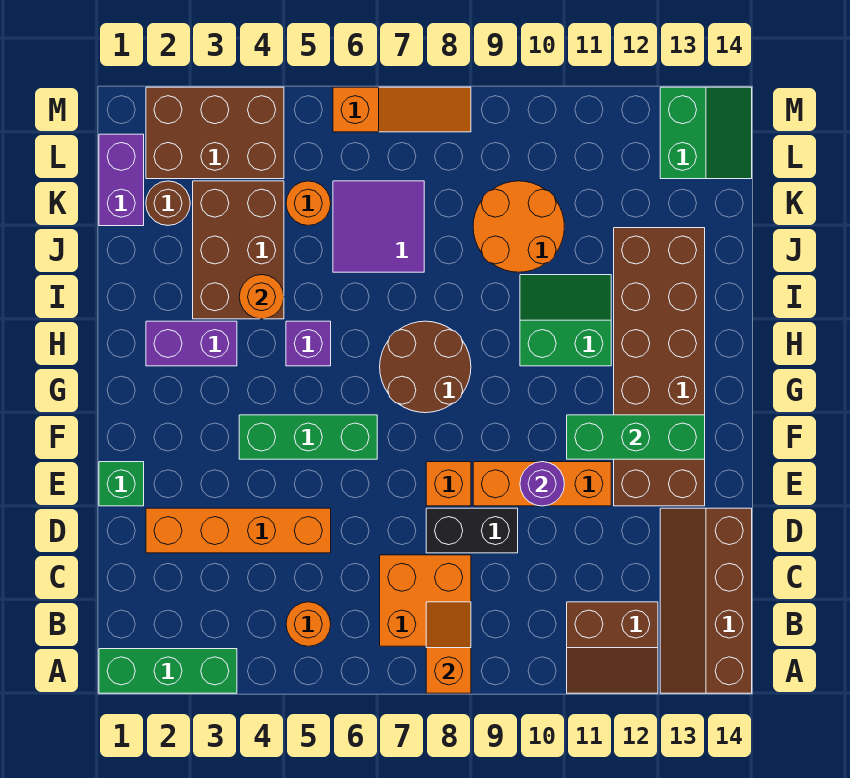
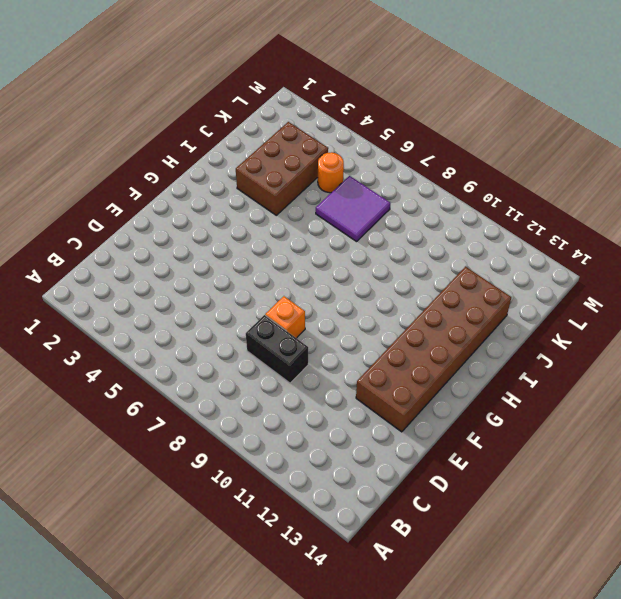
none -> green 1x3 brick [99,649,237,693]
none -> brown 2x2 slope [567,602,658,693]
none -> brown 2x4 slope [660,508,752,693]

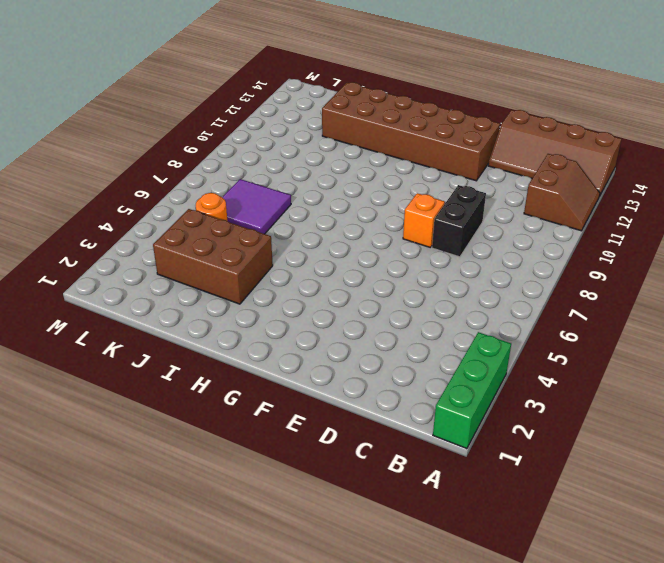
none -> orange 1x1 round brick [286,602,331,646]
none -> orange 2x2 brick [380,555,471,646]
none -> orange 1x4 brick [146,508,331,553]

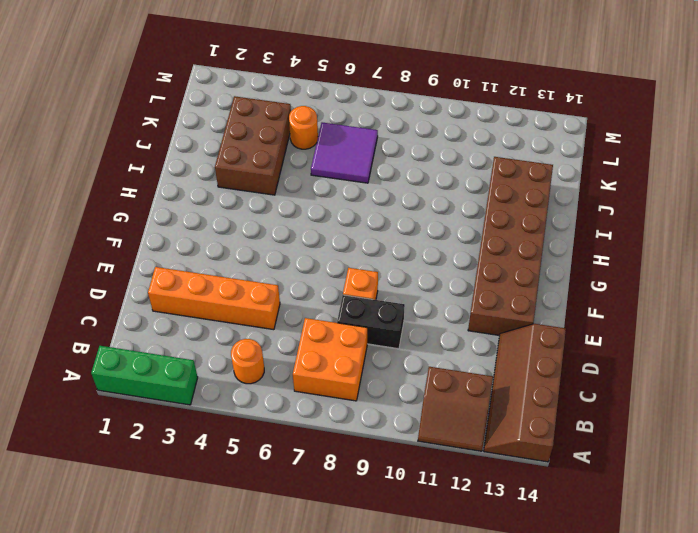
none -> green 1x1 brick [99,462,144,506]
none -> orange 1x3 brick [473,462,611,506]
none -> green 1x3 brick [239,415,377,459]

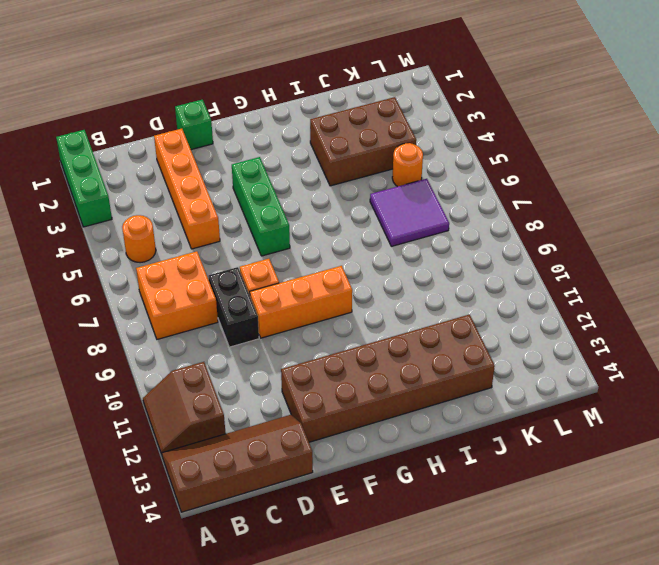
orange 1x3 brick [250,266,352,338] -> orange 1x3 brick turned to [473,462,611,506]
none -> brown 2x2 round brick [380,321,471,413]
none -> purple 1x2 brick [146,321,237,366]
none -> purple 1x1 brick [286,321,331,366]

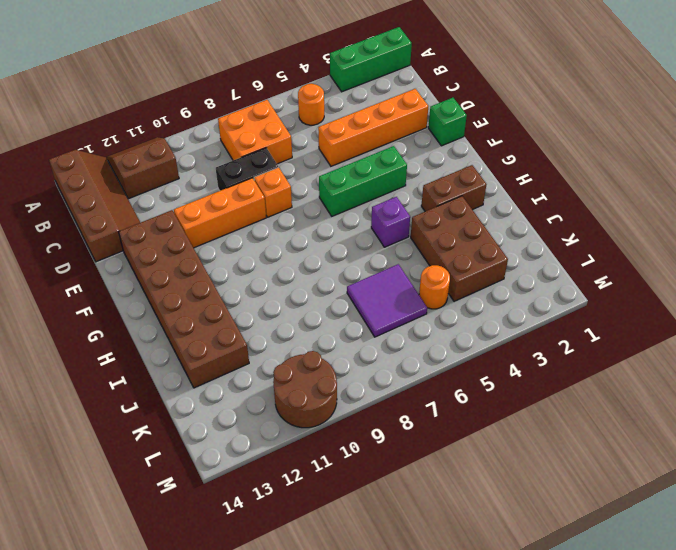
brown 1x2 brick [421,165,487,211] -> purple 1x2 brick [146,321,237,366]
brown 2x2 round brick [273,351,337,428] -> brown 2x2 round brick moved to [380,321,471,413]
none -> green 2x2 slope [520,275,611,366]
none -> orange 2x2 round brick [473,181,564,272]
none -> purple 1x2 brick [99,134,144,226]

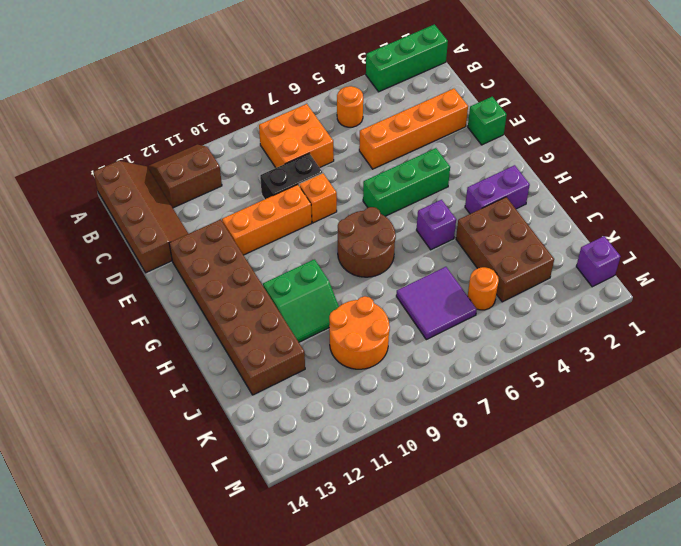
purple 1x1 brick [576,236,621,287] -> purple 1x2 brick [99,134,144,226]
none -> brown 1x1 round brick [146,181,190,225]
none -> brown 2x3 brick [146,87,284,179]
none -> green 2x2 slope [660,87,752,179]

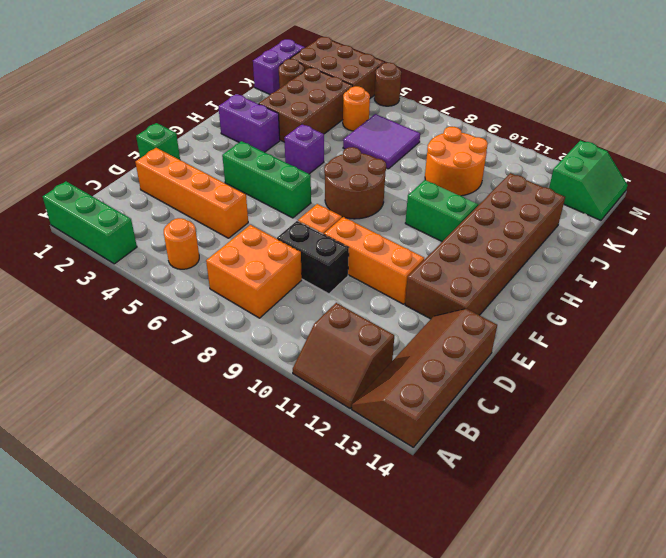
brown 1x1 round brick [374,63,401,106] -> none
none -> orange 1x3 slope [333,87,471,132]
none -> orange 1x2 slope [426,602,471,693]
none -> purple 1x1 round brick [520,462,564,506]

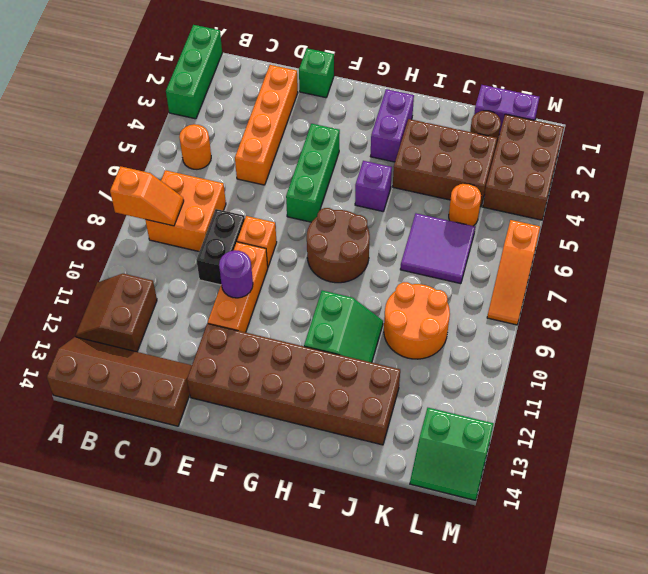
none -> green 1x3 brick [567,415,705,459]
none -> orange 1x1 round brick [239,275,284,319]

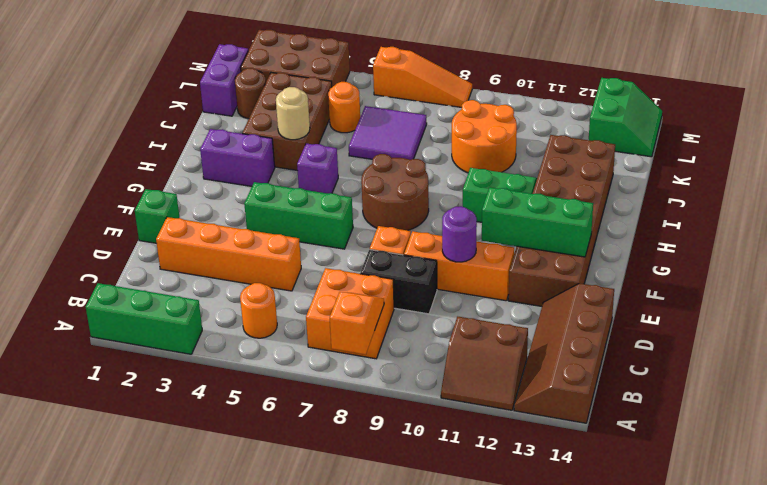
tan 1x1 round brick [276,87,310,140] -> orange 1x1 round brick [239,275,284,319]

